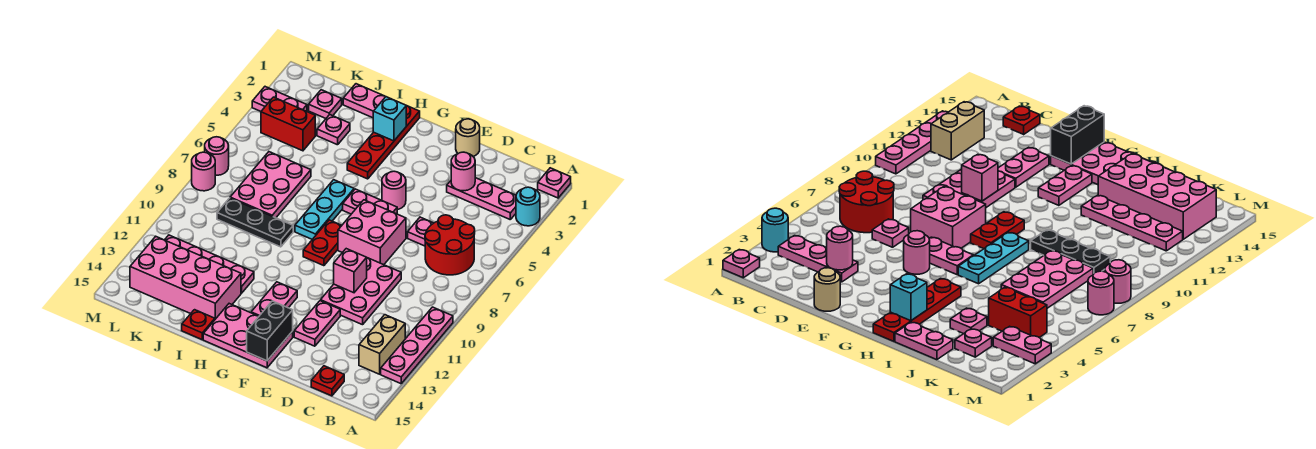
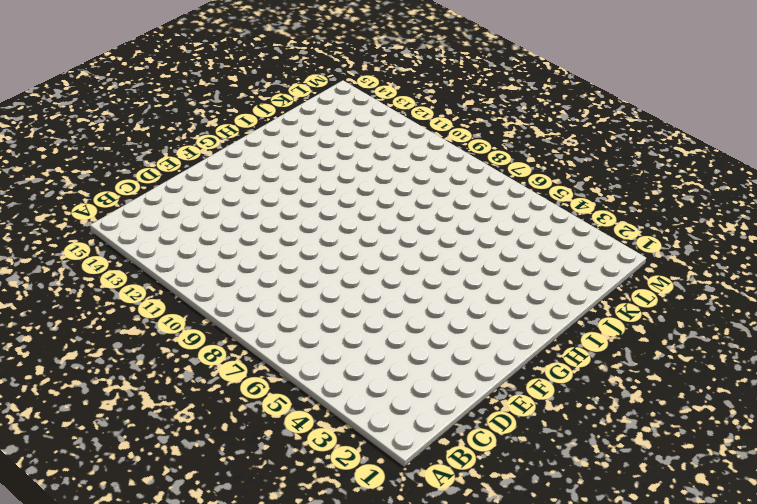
none -> pink 1x1 plate [538,168,571,198]
none -> cyan 1x1 round brick [516,187,540,226]
none -> pink 1x4 plate [381,307,453,384]
none -> pink 1x3 plate [447,178,516,219]

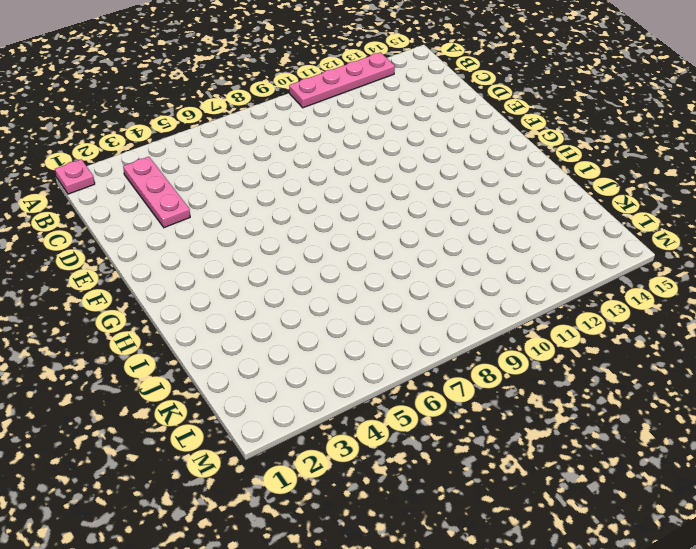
none -> cyan 1x1 round brick [516,187,540,226]
none -> red 2x2 round brick [425,215,475,275]
none -> tan 1x2 brick [359,315,405,374]
none -> red 1x1 plate [311,366,344,396]

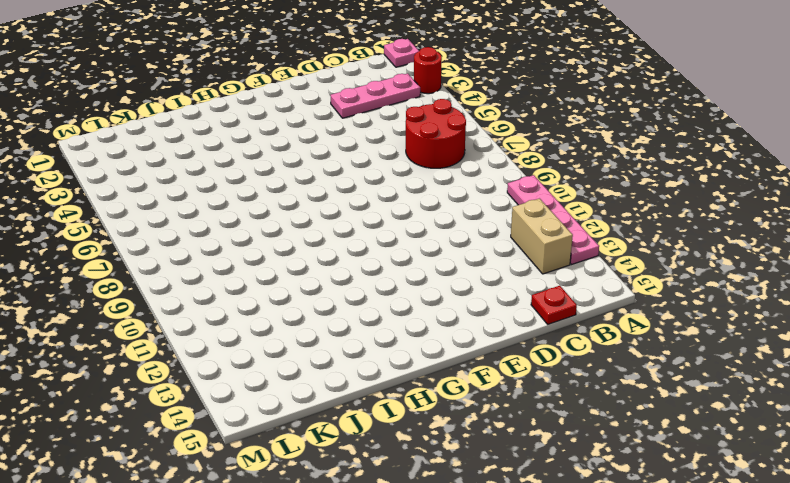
red 1x1 round brick [414,47,442,94] -> cyan 1x1 round brick [516,187,540,226]
none -> pink 1x1 plate [408,217,433,246]
none -> pink 2x3 plate [321,258,401,325]
none -> tan 1x1 round brick [456,119,480,156]
none -> pink 2x2 brick [338,200,406,265]

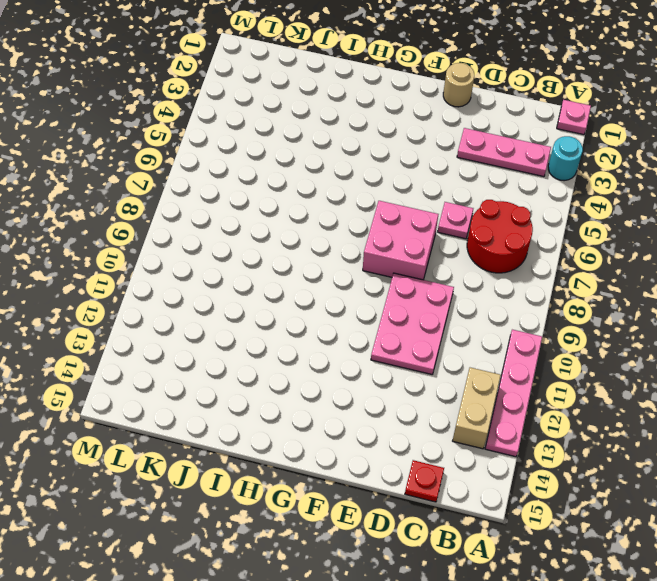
none -> pink 1x2 plate [294,301,340,346]
none -> pink 1x1 round brick [382,171,406,210]
none -> pink 1x2 plate [343,189,397,214]
none -> pink 2x3 plate [203,304,293,368]

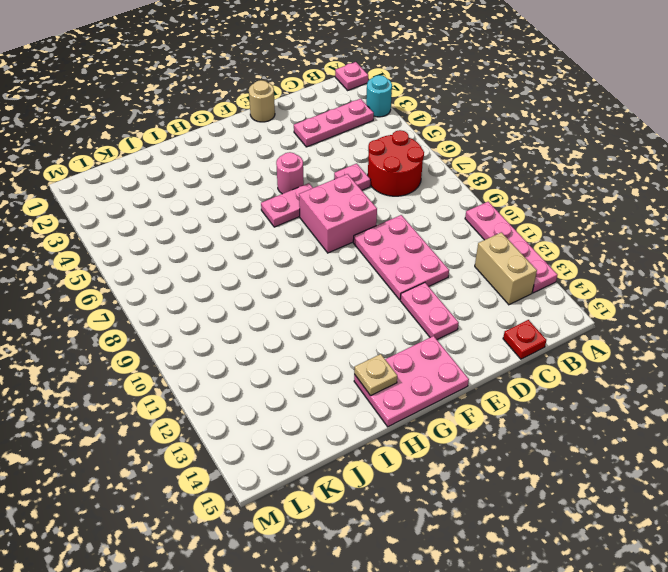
tan 1x1 plate [354,354,397,396] -> none
none -> red 1x2 plate [303,220,342,266]
none -> pink 1x2 plate [251,282,297,316]
none -> red 1x4 plate [347,106,420,179]
none -> cyan 1x3 plate [295,180,354,239]

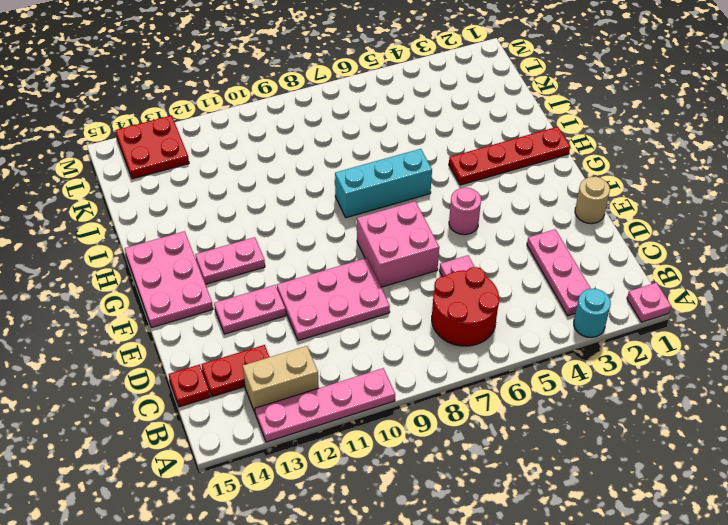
red 1x2 plate [201,345,269,397] -> red 1x2 plate moved to [303,220,342,266]
cyan 1x3 brick [335,149,432,218] -> cyan 1x3 plate [295,180,354,239]
red 2x2 plate [115,115,189,179] -> pink 2x4 brick [130,236,241,319]
none -> pink 1x2 plate [343,189,397,214]
none -> pink 1x2 plate [343,84,386,118]
none -> black 1x3 plate [217,198,293,247]
none -> pink 1x4 plate [165,235,254,293]

